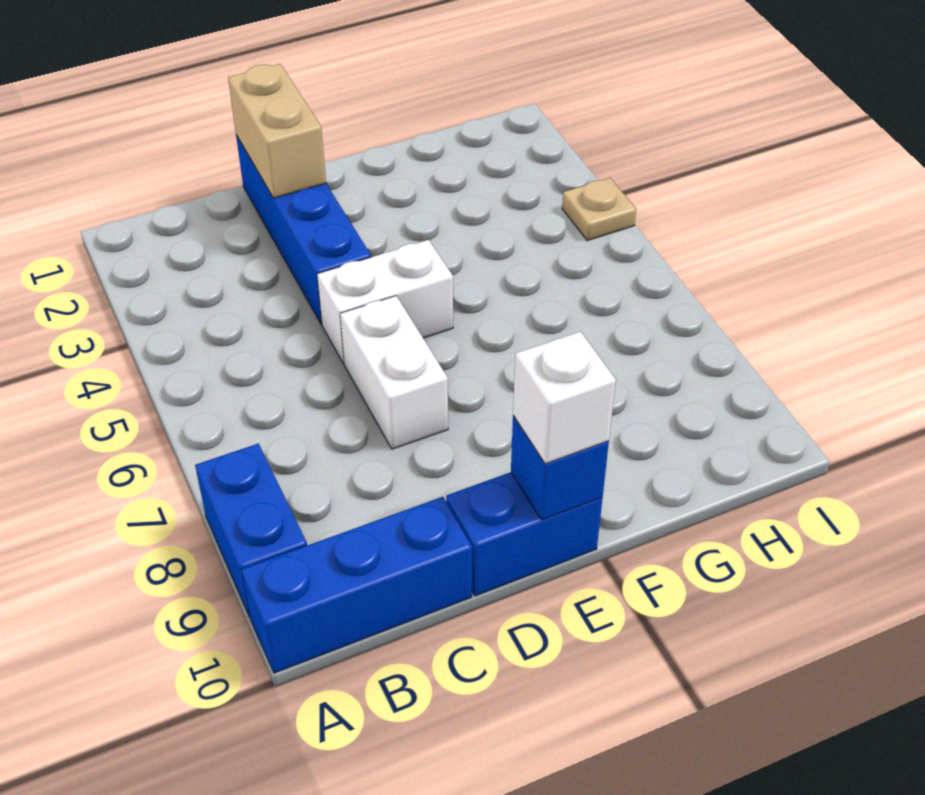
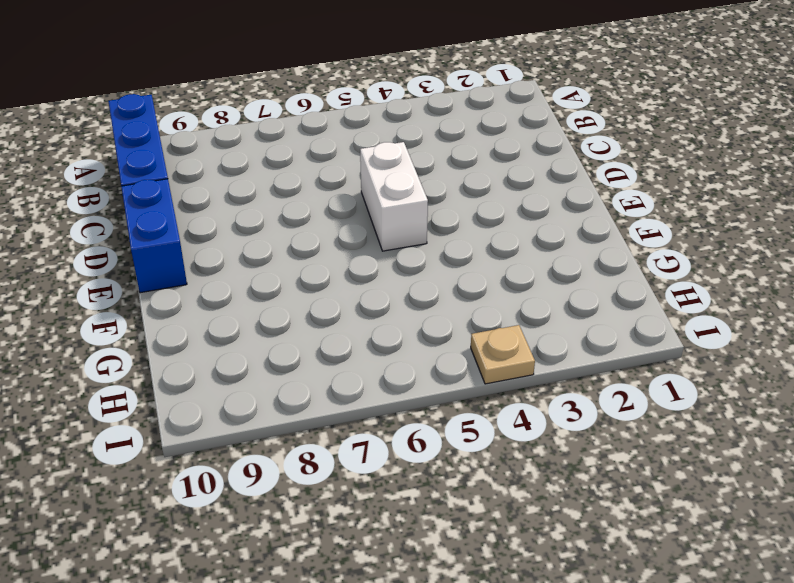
none -> blue 1x2 brick [195,444,307,617]
none -> blue 1x4 brick [236,135,371,325]

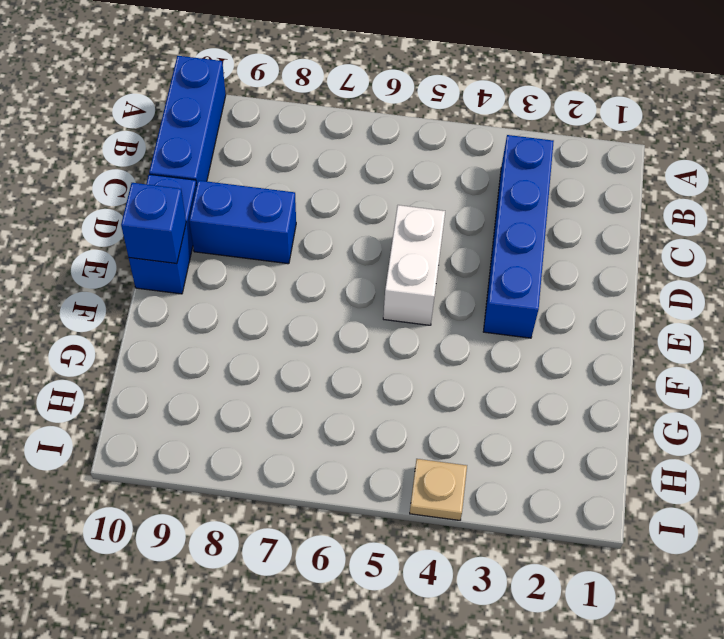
blue 1x4 brick [483,135,554,338] -> blue 1x4 brick turned to [236,135,371,325]
blue 1x2 brick [189,180,296,264] -> blue 1x2 brick moved to [195,444,307,617]
none -> white 1x2 brick [340,296,448,449]
none -> tan 1x2 brick [228,64,326,198]

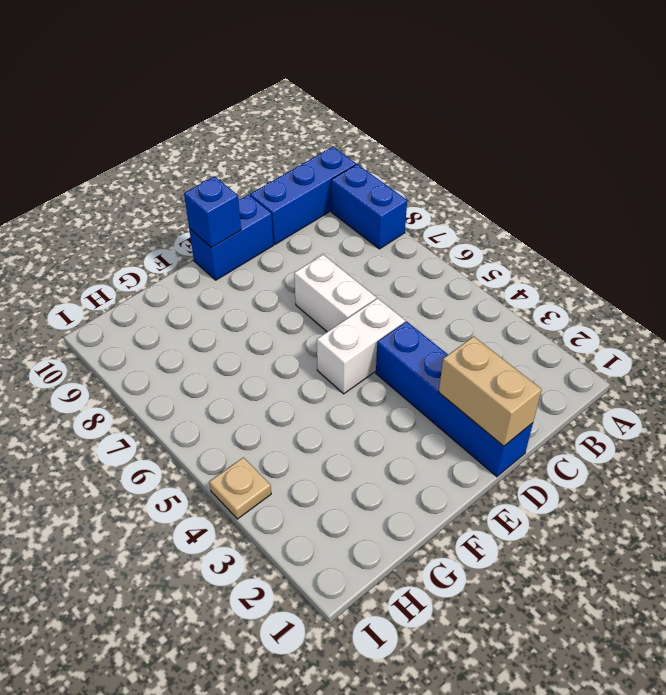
none -> white 1x1 brick [513,332,616,464]

